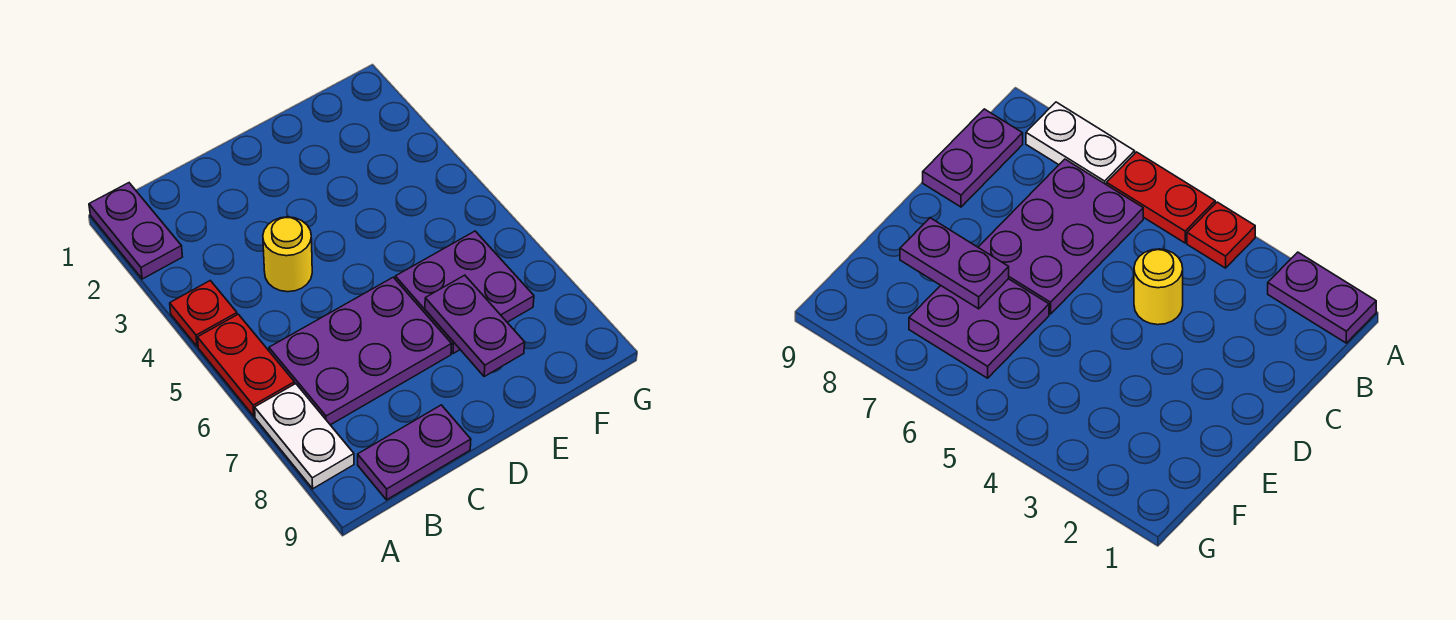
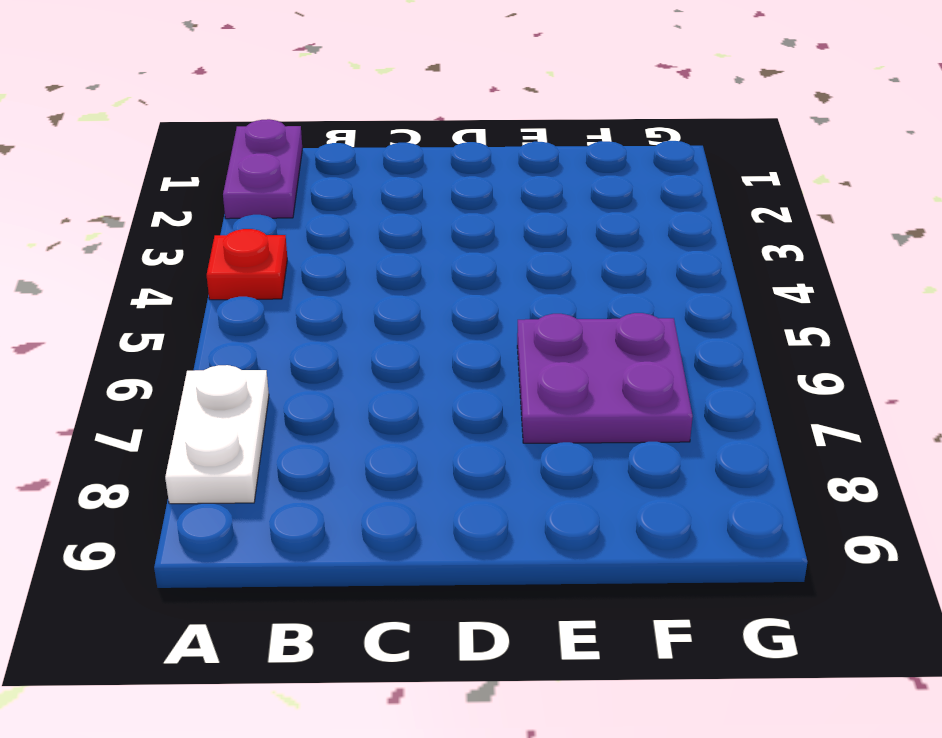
none -> red 1x2 plate [197,314,295,416]
none -> purple 2x3 plate [269,277,452,425]

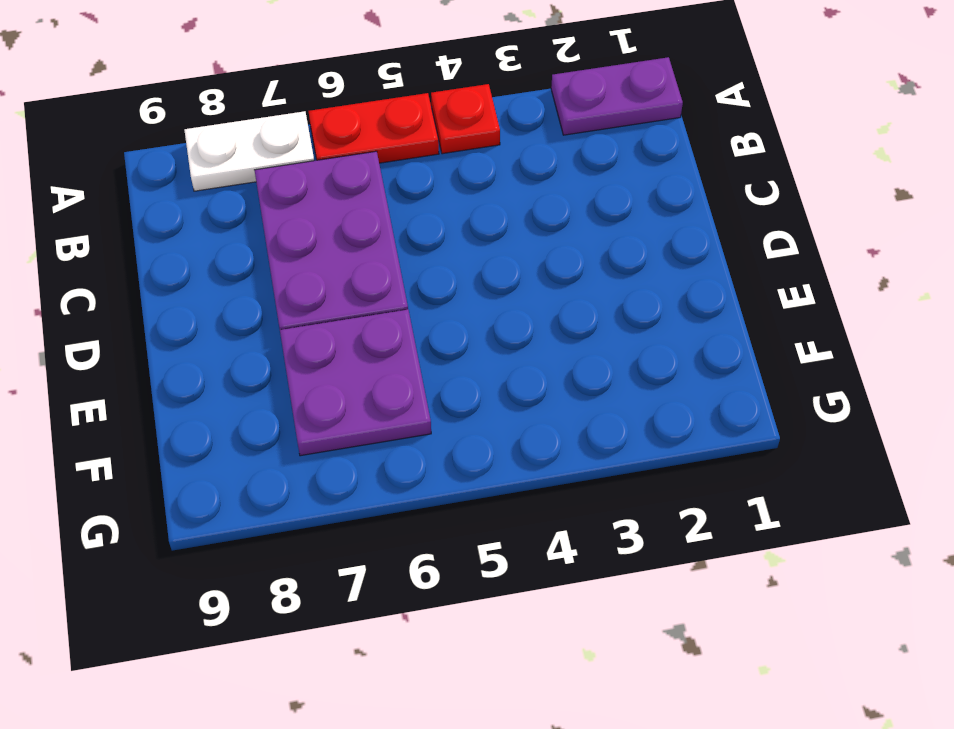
none -> purple 1x2 plate [358,405,471,500]
none -> yellow 1x1 round brick [263,217,312,292]

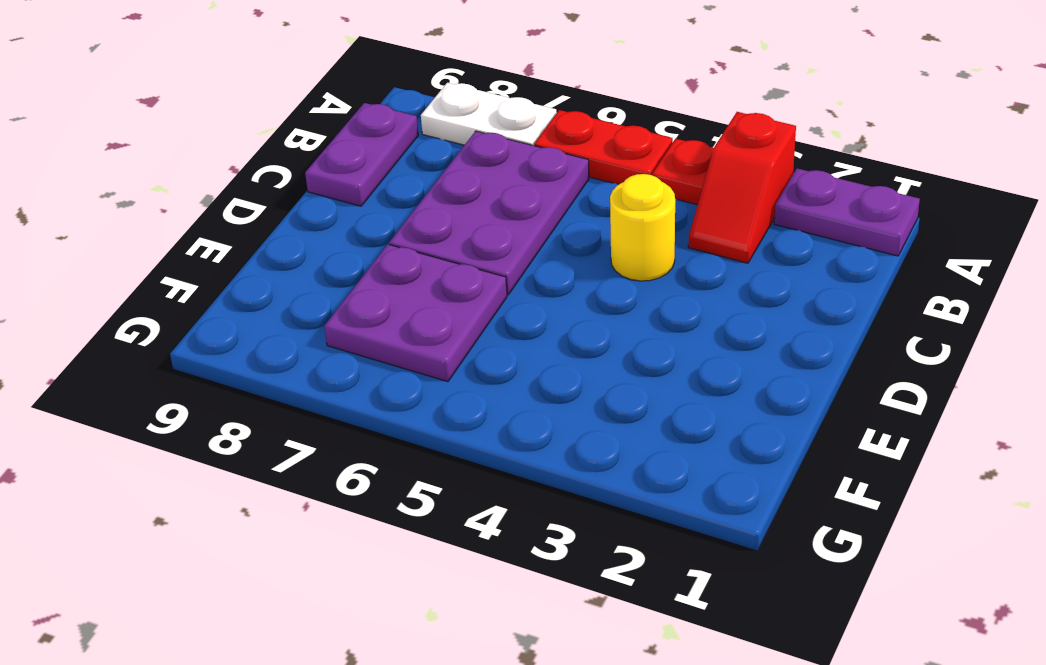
red 1x2 slope [688,112,796,263] -> none
none -> purple 1x2 plate [425,275,525,376]

